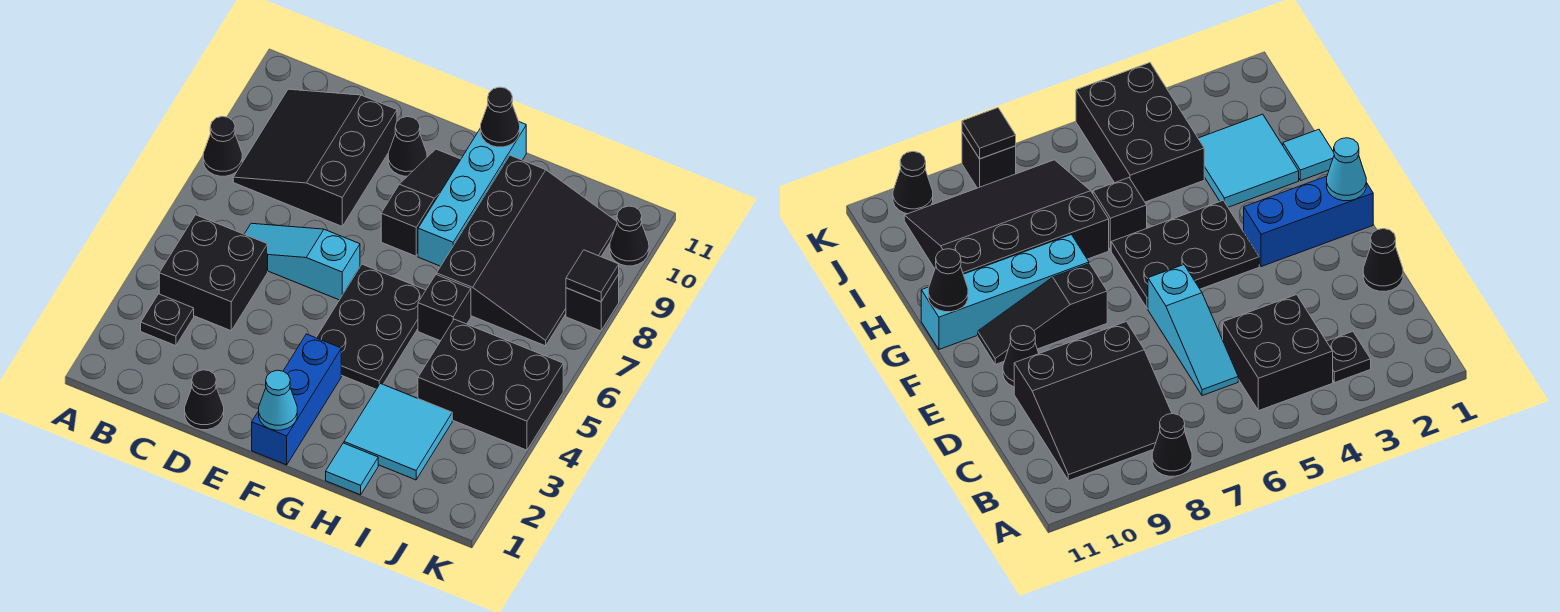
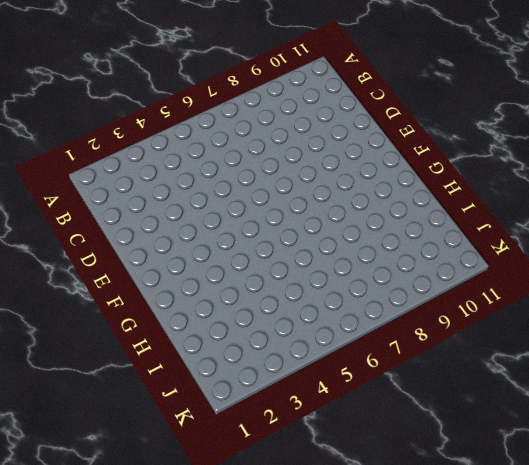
none -> black 1x1 cone [203,116,242,176]
none -> black 1x1 plate [141,294,194,346]
none -> black 2x2 brick [159,215,268,331]

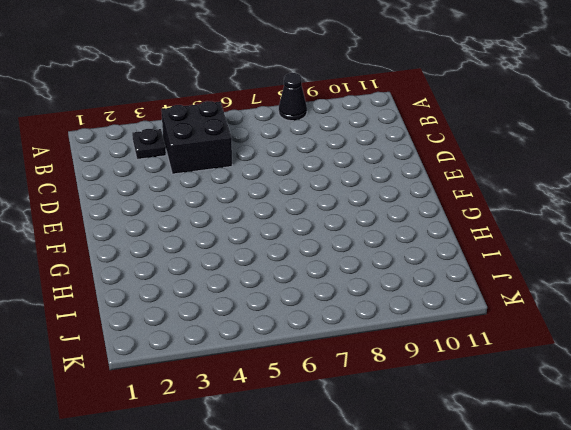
none -> black 3x3 slope [233,89,397,226]
none -> cyan 1x3 slope [245,223,360,300]
none -> black 1x1 cone [185,370,224,430]

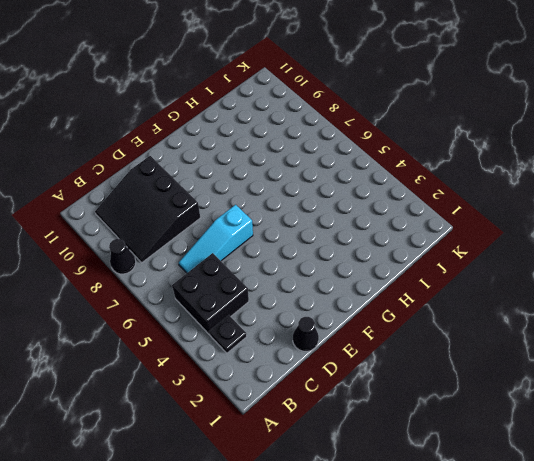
none -> black 1x1 cone [388,117,427,176]
none -> blue 1x3 brick [252,334,341,465]
none -> black 2x3 plate [316,264,426,389]

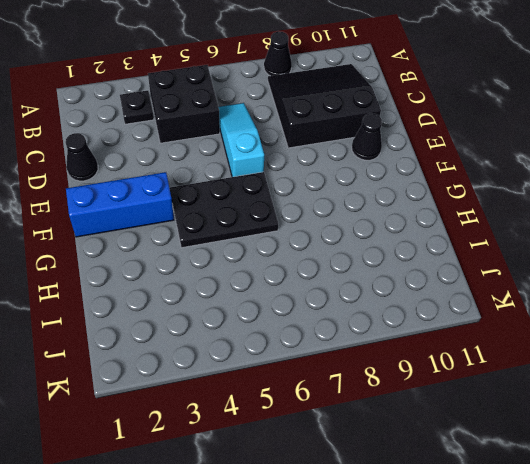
none -> black 1x3 slope [381,149,461,256]
none -> cyan 1x4 brick [418,122,526,266]
none -> cyan 1x1 tile [326,443,378,495]

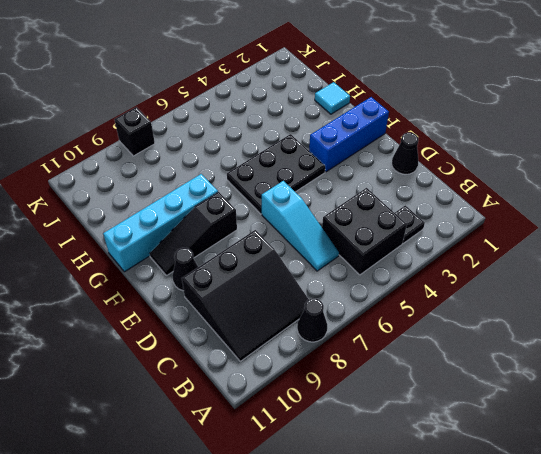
none -> cyan 2x2 tile [344,383,452,480]
none -> black 1x1 brick [418,275,471,341]
none -> black 3x4 slope [437,155,617,346]

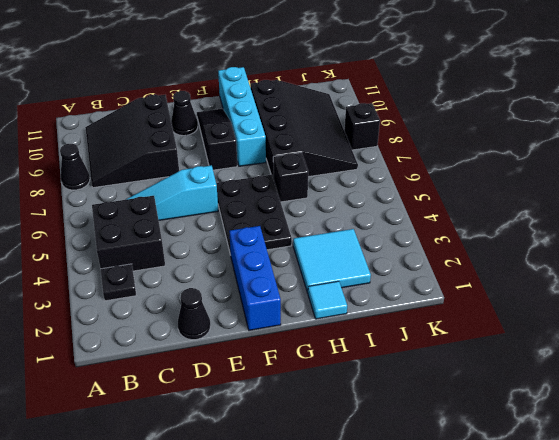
none -> black 2x3 brick [418,319,563,450]
none -> black 1x1 cone [610,206,649,266]
none -> cyan 1x1 cone [259,370,297,430]

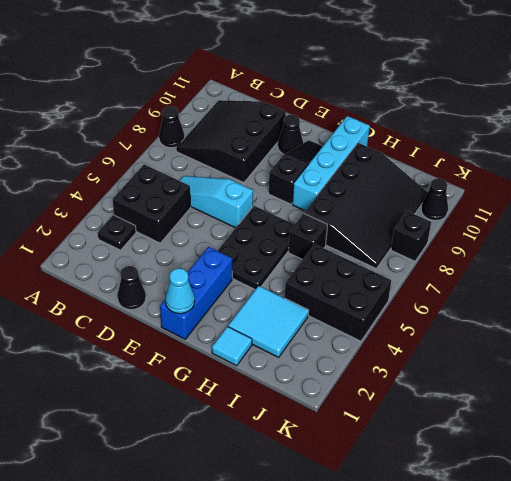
none -> black 1x1 cone [481,87,520,147]
none -> black 1x1 tile [566,250,619,302]

